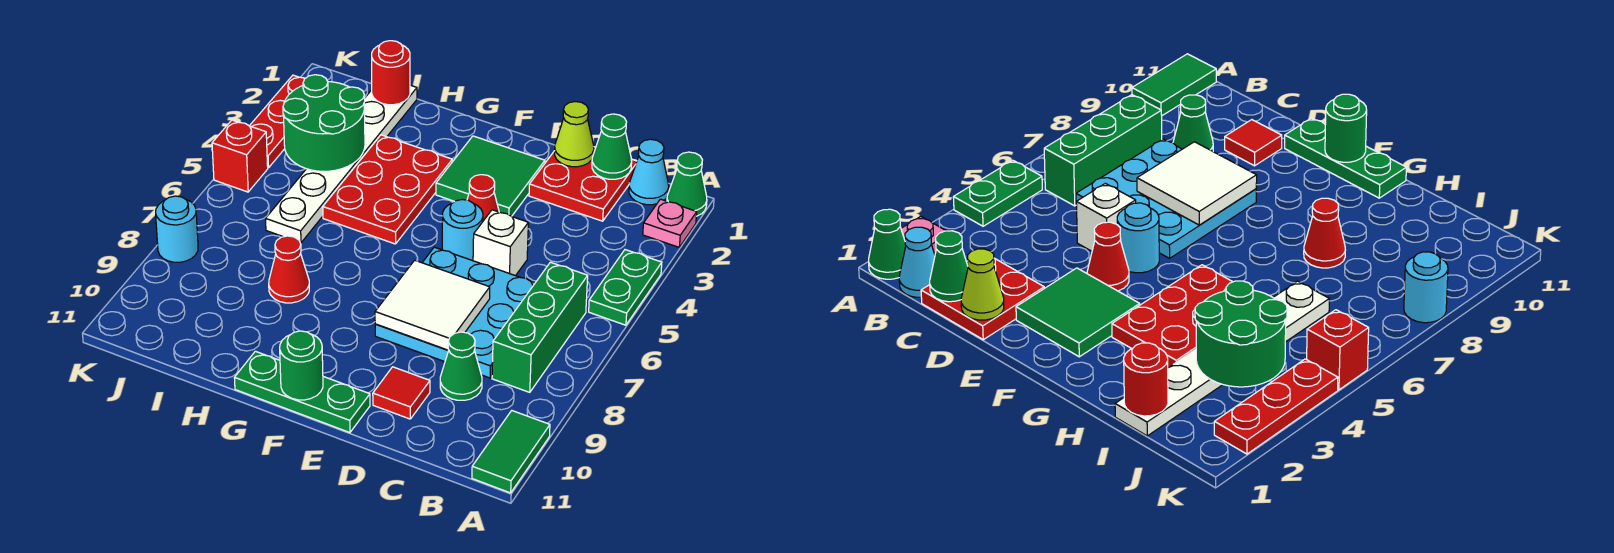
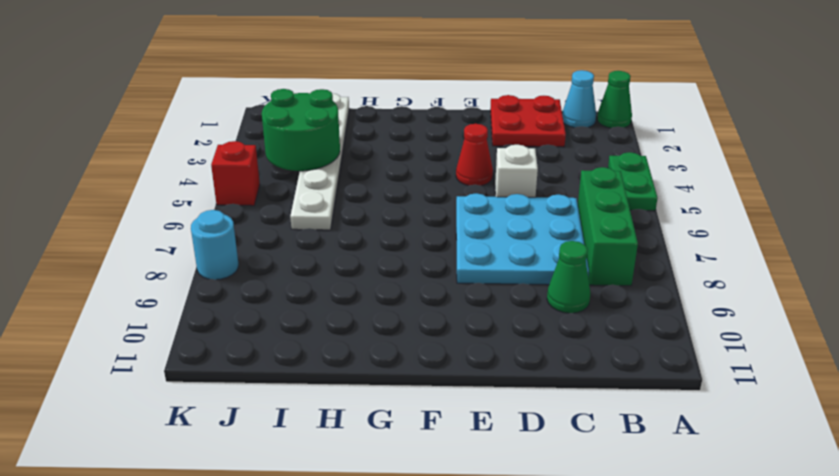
none -> pink 1x1 plate [643,199,697,247]
none -> green 1x2 tile [472,411,550,493]
none -> red 1x1 tile [373,367,430,419]

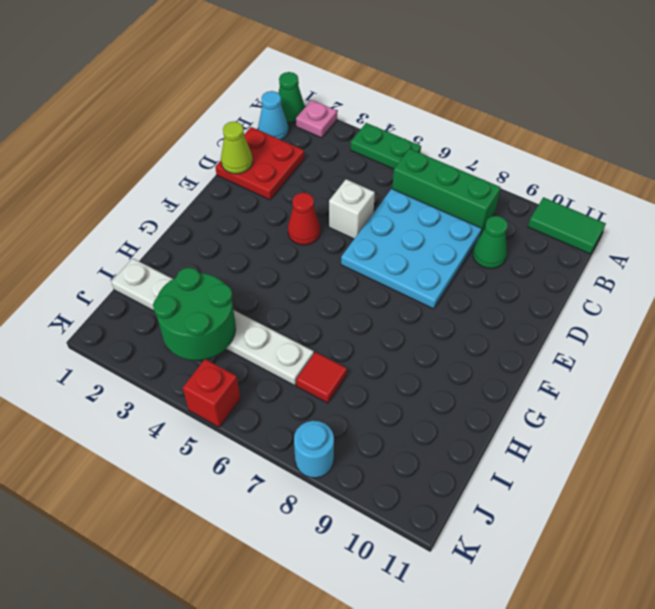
red 1x1 tile [296,352,347,403] -> red 1x1 tile moved to [373,367,430,419]
none -> green 2x2 tile [436,136,545,216]
none -> cyan 1x1 round brick [442,200,483,261]
none -> green 1x3 plate [234,351,370,433]

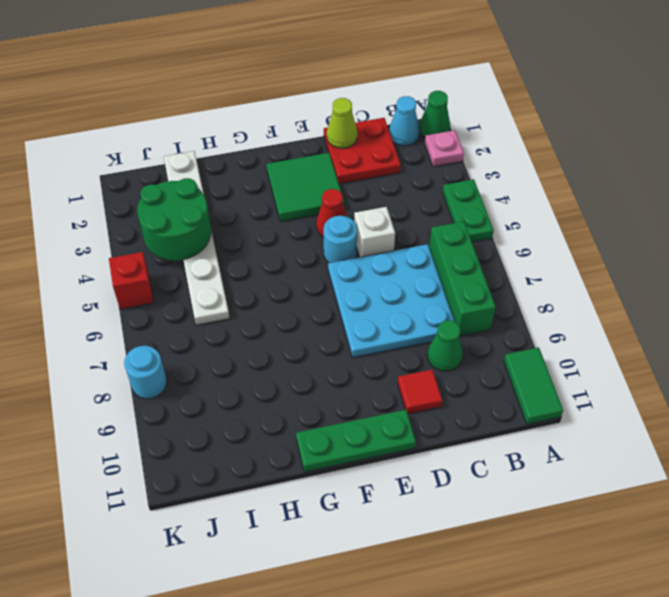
none -> red 2x3 plate [323,135,452,244]
none -> red 1x1 cone [269,236,309,303]
none -> red 1x3 plate [250,75,305,168]

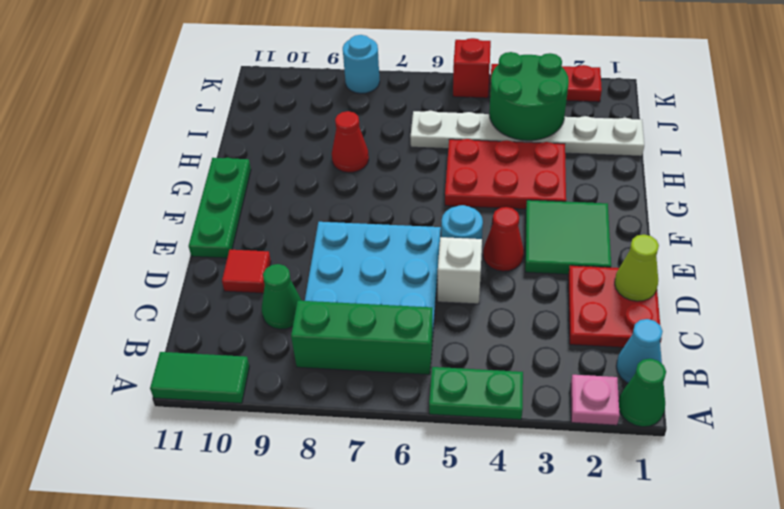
none -> green 1x1 cone [592,114,632,179]
none -> white 2x2 tile [375,260,490,350]
none -> green 1x1 round brick [280,331,323,400]

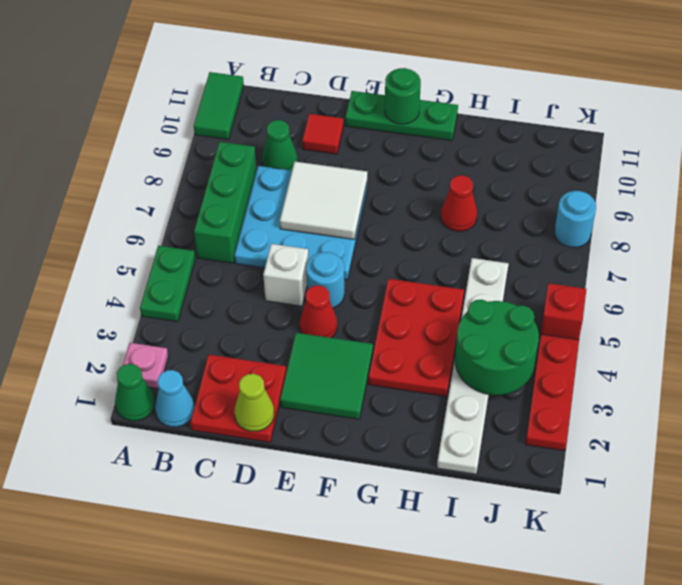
none -> green 1x1 cone [592,114,632,179]
none -> red 1x1 round brick [372,41,410,105]

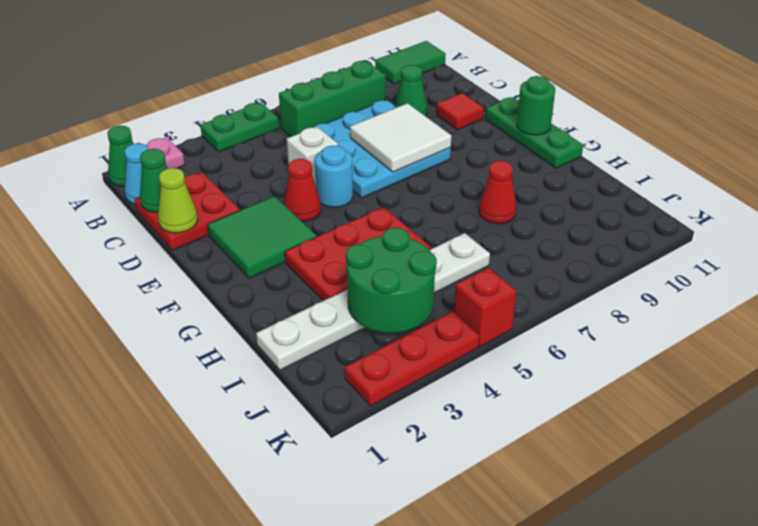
none -> cyan 1x1 round brick [156,196,198,262]
none -> red 1x1 round brick [372,41,410,105]

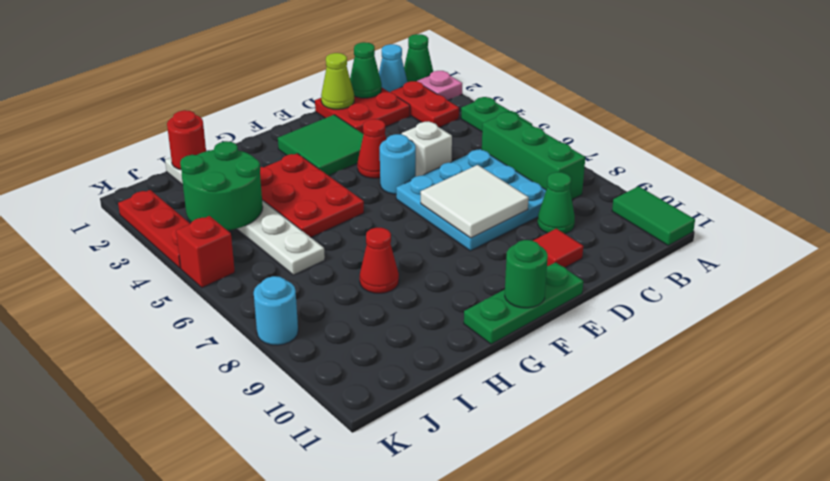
red 1x2 plate [391,81,459,127] -> none

